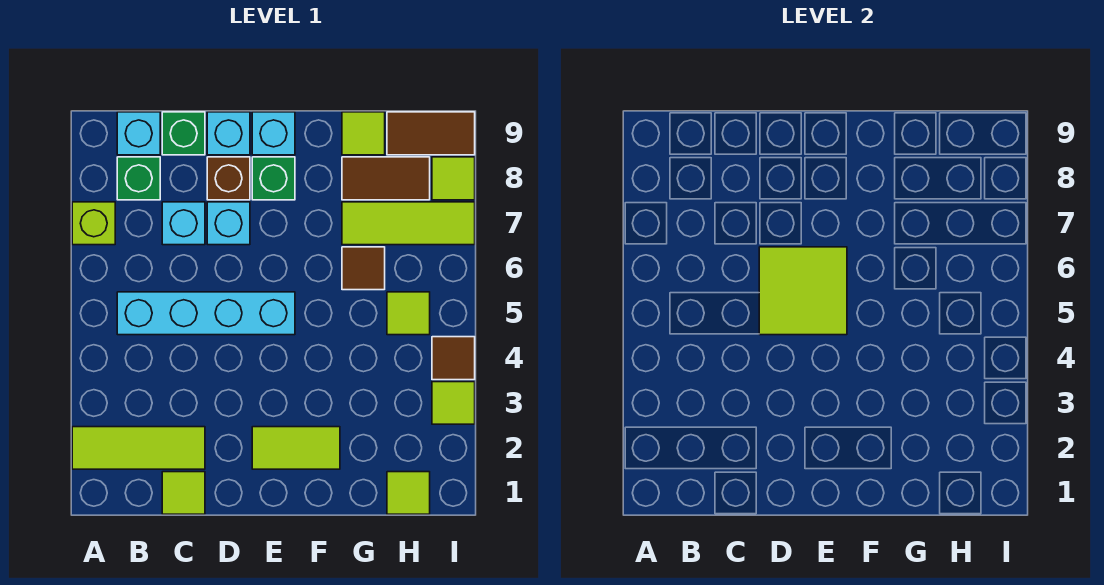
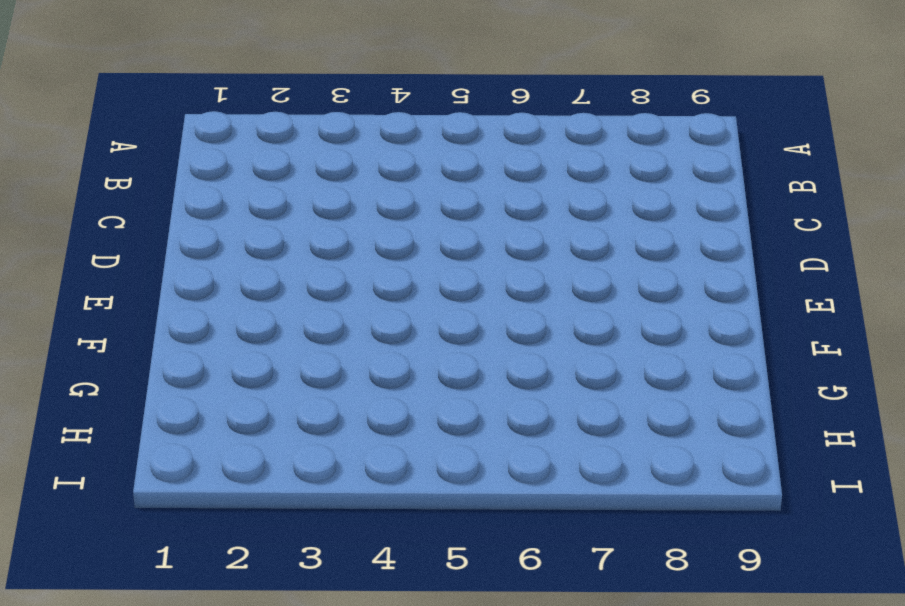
none -> lime 1x3 tile [72,427,205,469]
none -> lime 1x1 brick [72,202,115,245]
none -> cyan 1x4 brick [117,292,295,335]

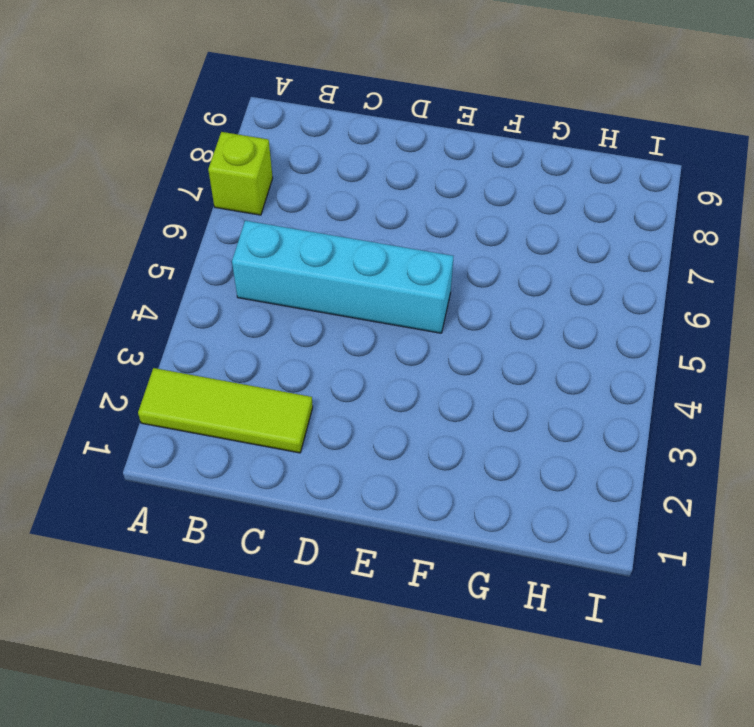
none -> green 1x1 brick [117,157,160,200]
none -> cyan 1x1 brick [117,112,160,155]
none -> lime 1x1 tile [162,472,205,514]

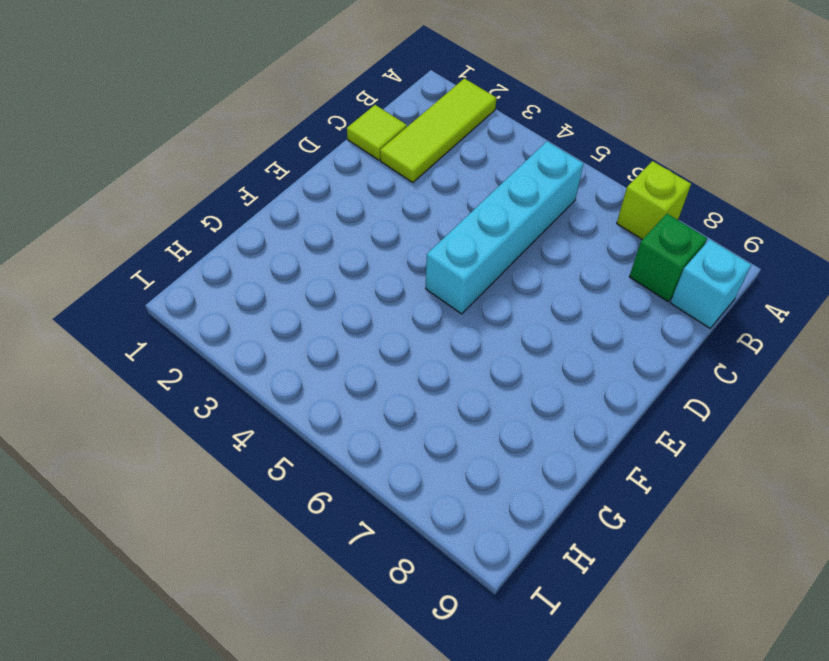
none -> cyan 1x1 brick [162,202,205,245]
none -> green 1x1 brick [162,112,205,155]
none -> cyan 1x1 brick [207,202,250,245]

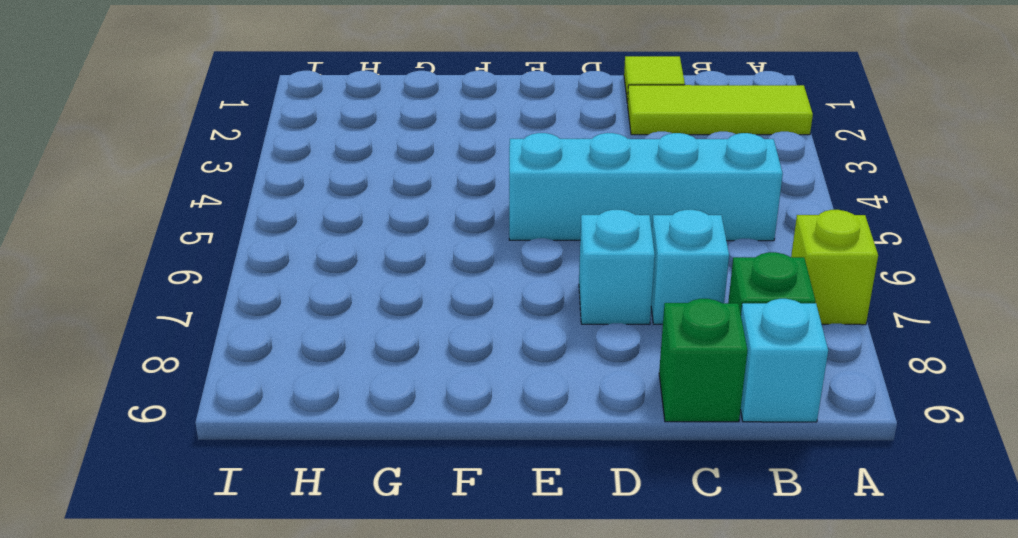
none -> brown 1x1 brick [207,157,250,200]
none -> cyan 1x1 brick [207,112,250,155]
none -> lime 1x2 tile [252,427,340,469]

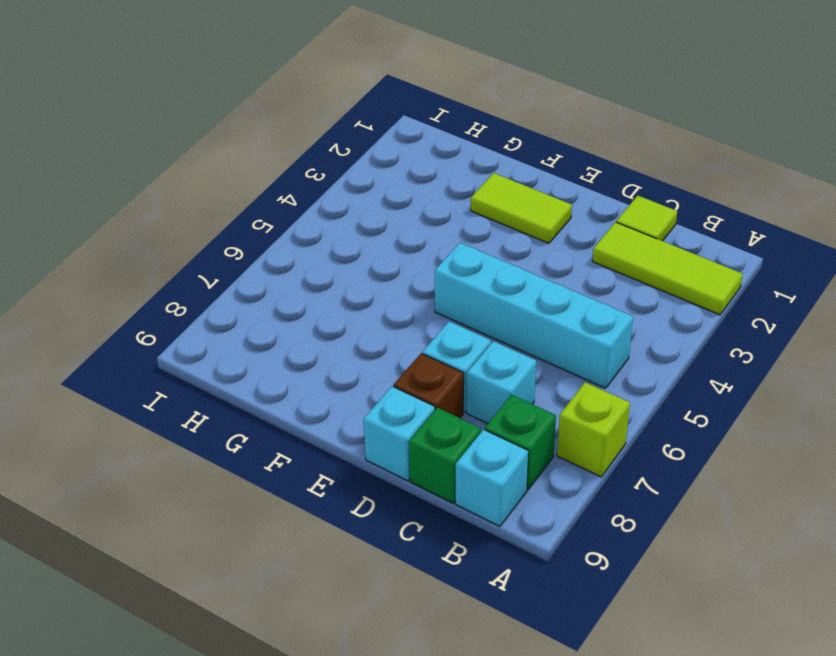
none -> green 1x1 brick [252,157,295,200]
none -> cyan 1x1 brick [252,112,295,155]
none -> brown 1x1 tile [342,247,385,290]

